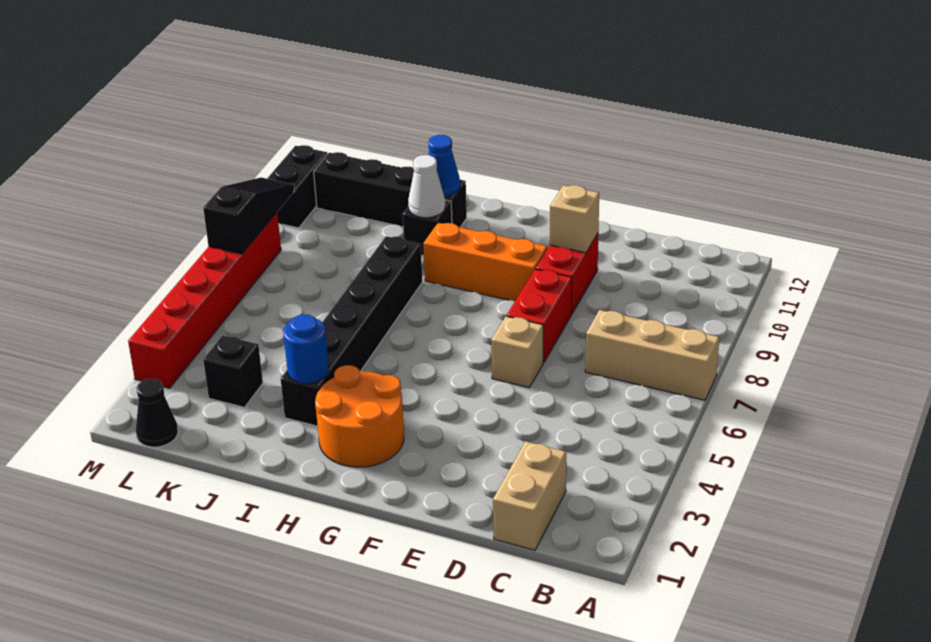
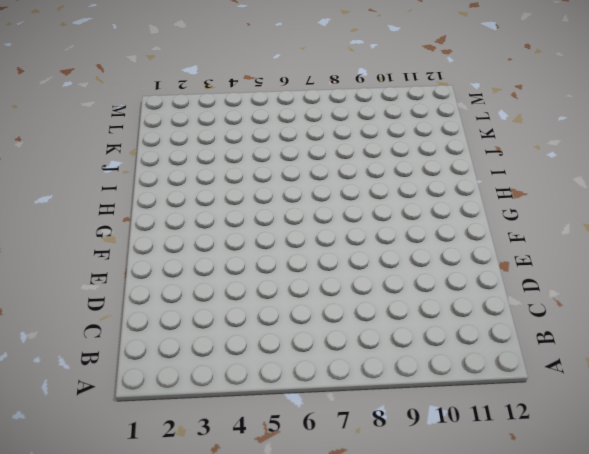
none -> tan 1x3 brick [585,310,719,400]
none -> tan 1x2 brick [493,441,566,550]
none -> tan 1x1 brick [491,316,543,388]

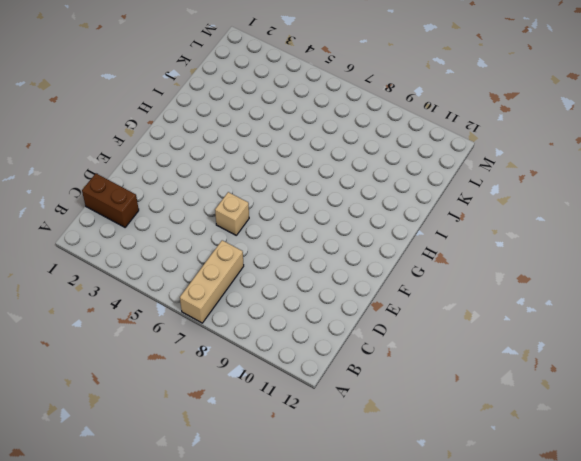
brown 1x2 brick [82,174,139,227] -> tan 1x2 brick [493,441,566,550]
none -> red 1x2 brick [507,269,572,362]
none -> red 1x2 brick [536,234,598,314]
none -> orange 1x3 brick [423,223,547,301]

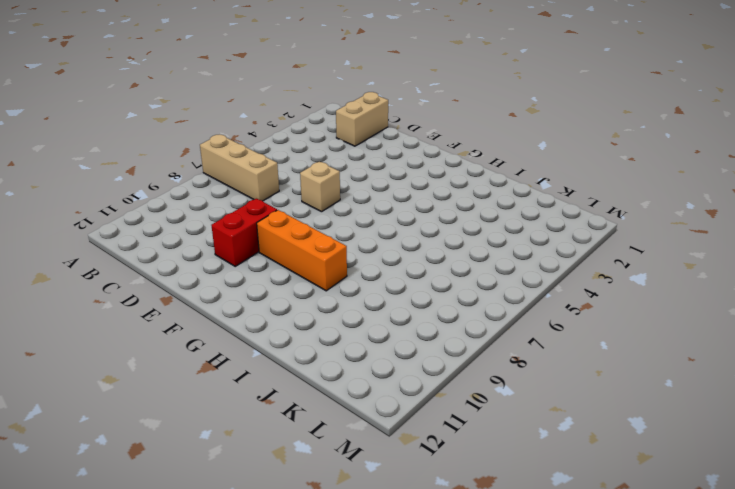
none -> red 1x2 brick [507,269,572,362]
none -> orange 2x2 round brick [315,365,404,467]
none -> black 1x6 brick [281,236,423,426]

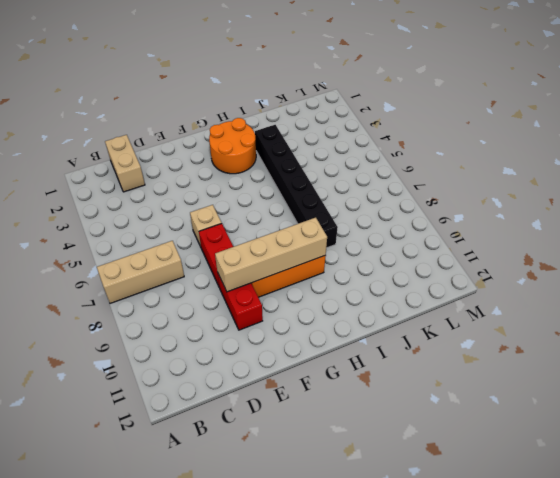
tan 1x4 brick [215,218,327,292] -> none
none -> black 1x1 brick [403,200,452,256]
none -> black 1x4 brick [314,152,467,227]
none -> black 1x1 brick [203,336,263,407]

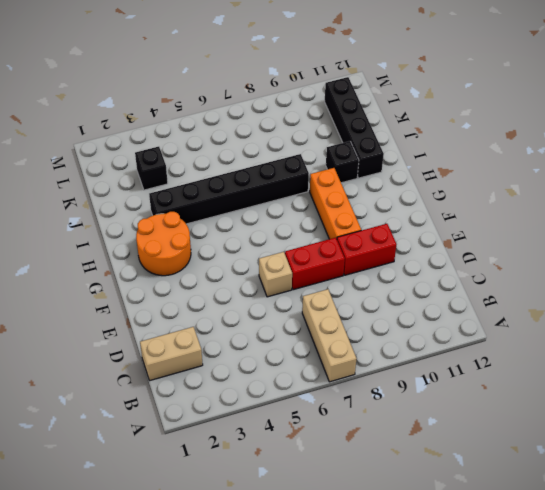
none -> black 1x1 cone [136,379,178,447]
none -> red 1x6 brick [128,213,281,388]
none -> black 1x2 brick [267,145,327,228]

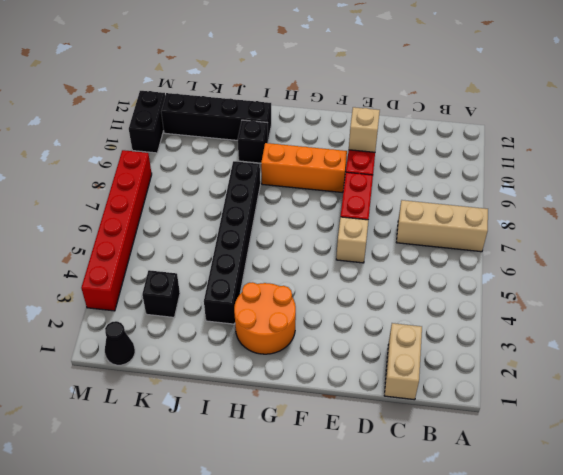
none -> blue 1x1 round brick [283,315,329,384]
none -> white 1x1 cone [408,155,445,218]
none -> blue 1x1 cone [429,135,460,197]

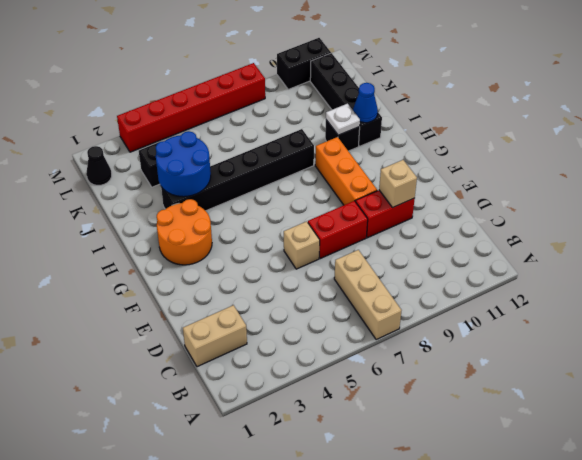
blue 2x2 round brick [156,131,211,197] -> blue 1x1 round brick [283,315,329,384]
white 1x1 plate [326,104,360,135] -> white 1x1 cone [408,155,445,218]
none -> black 1x3 slope [203,177,294,254]

